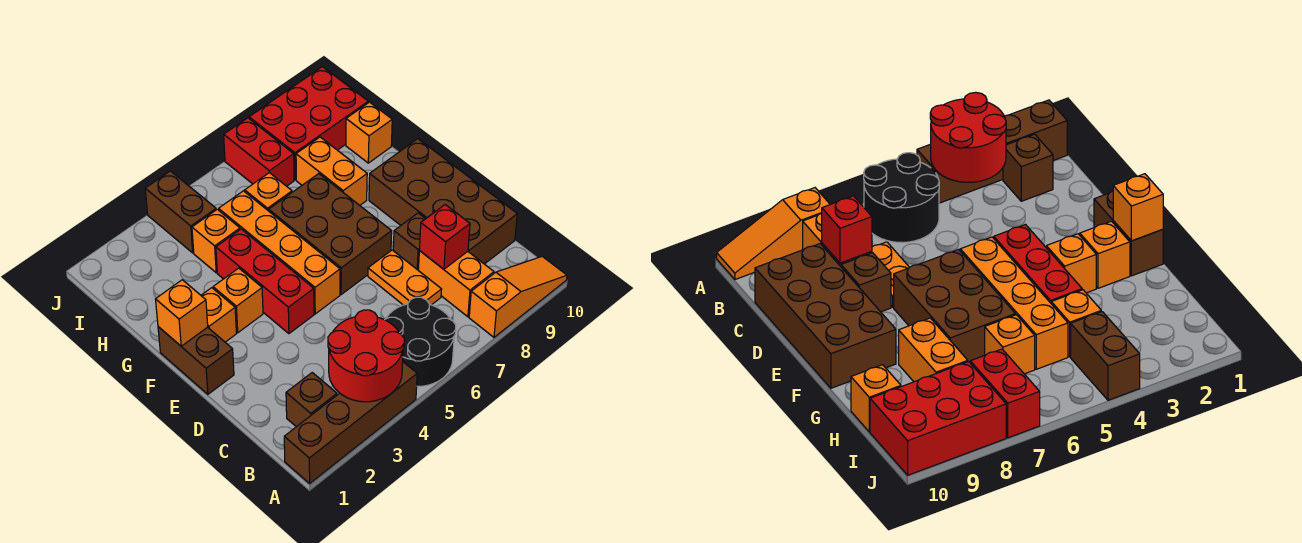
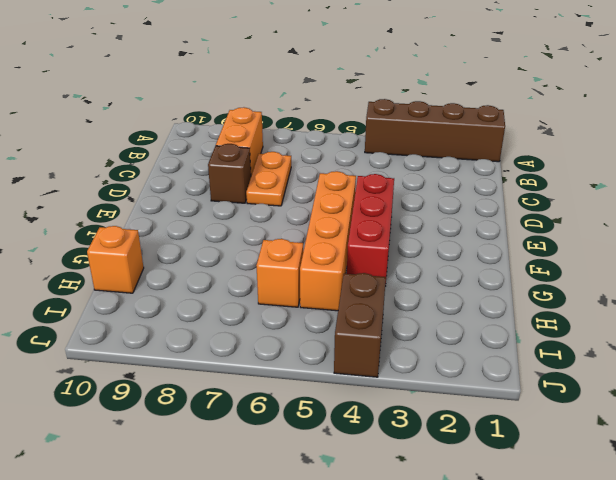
none -> black 2x2 round brick [385,297,456,386]
none -> orange 1x3 slope [469,256,567,337]
none -> brown 1x1 brick [286,373,337,427]

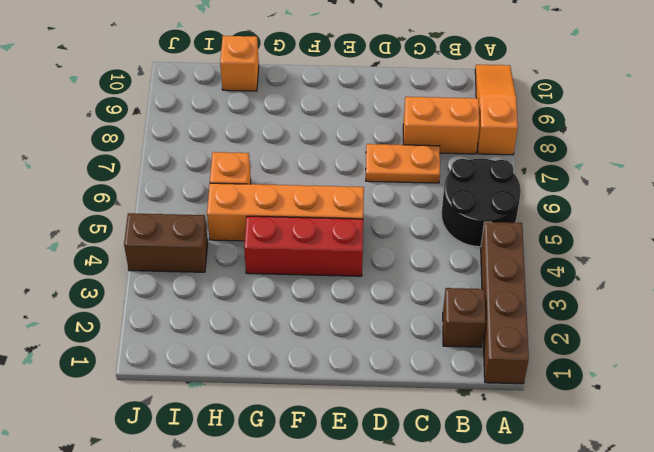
none -> brown 2x4 brick [369,139,517,264]
none -> brown 1x1 brick [393,213,425,270]
none -> brown 1x2 brick [158,327,234,394]

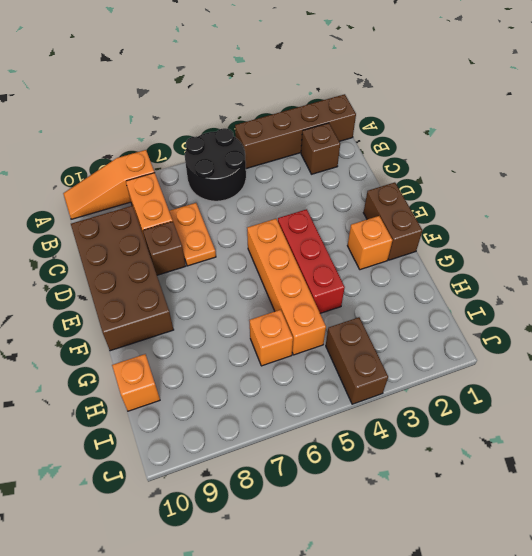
none -> brown 2x3 brick [269,174,392,295]
none -> orange 1x1 brick [213,268,263,333]
none -> orange 1x2 brick [296,137,367,205]

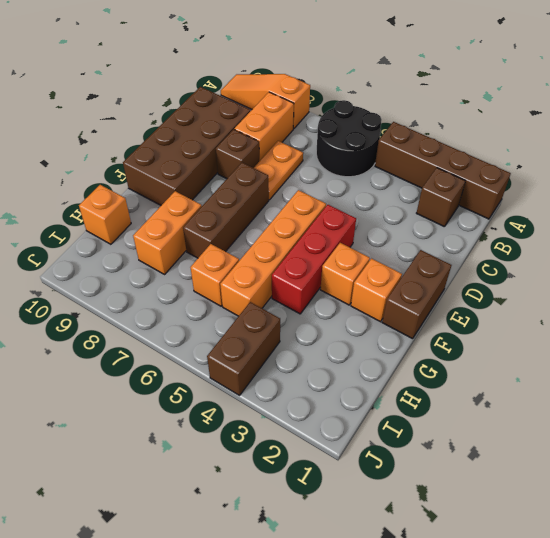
brown 1x3 brick [183,163,269,258] -> brown 2x3 brick [269,174,392,295]
none -> orange 1x1 brick [192,209,240,273]
none -> red 1x2 brick [224,118,294,186]
none -> red 2x3 brick [249,67,368,180]

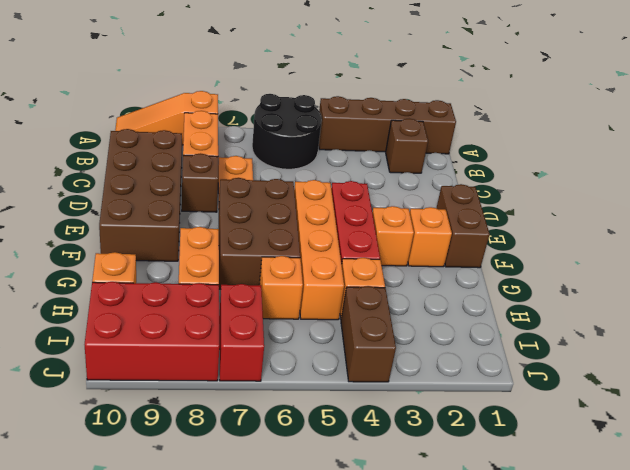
none -> red 2x2 round brick [328,310,404,402]
none -> red 1x1 brick [419,205,470,269]
none -> orange 1x1 brick [156,280,208,346]

